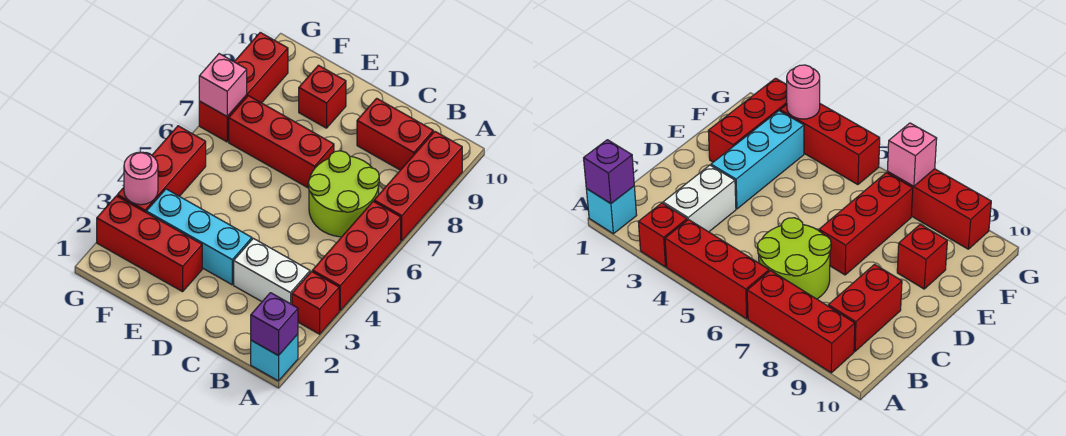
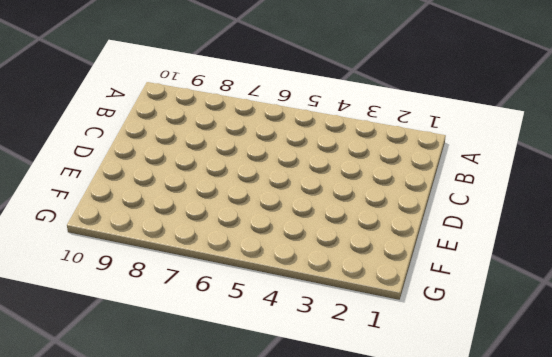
none -> cyan 1x1 brick [251,334,298,381]
none -> red 1x1 brick [292,271,339,334]
none -> red 1x3 brick [312,201,401,311]

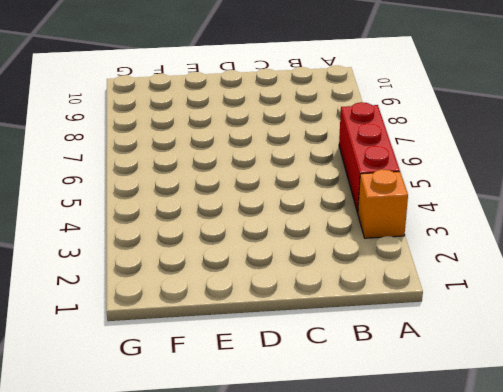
orange 1x1 brick [358,169,408,238] -> red 1x1 brick [292,271,339,334]
none -> cyan 1x1 brick [251,334,298,381]
none -> red 1x3 brick [374,132,462,241]
none -> white 1x2 brick [234,238,310,304]

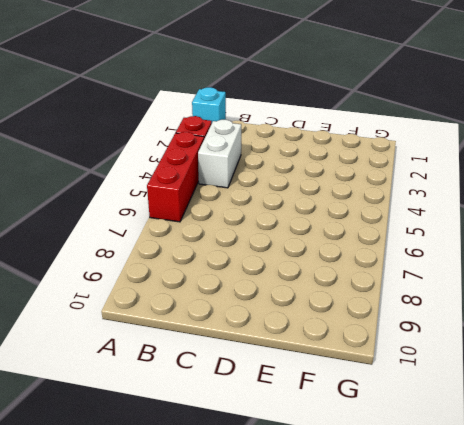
white 1x2 brick [198,120,241,188] -> white 1x2 brick turned to [234,238,310,304]
none -> red 1x3 brick [374,132,462,241]
none -> lime 2x2 round brick [308,151,379,237]
none -> red 1x2 brick [357,98,433,170]

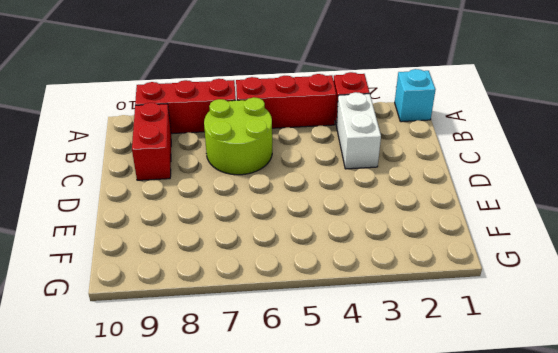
none -> cyan 1x3 brick [146,189,252,285]
none -> red 1x3 brick [229,96,334,188]
none -> red 1x3 brick [97,196,202,292]

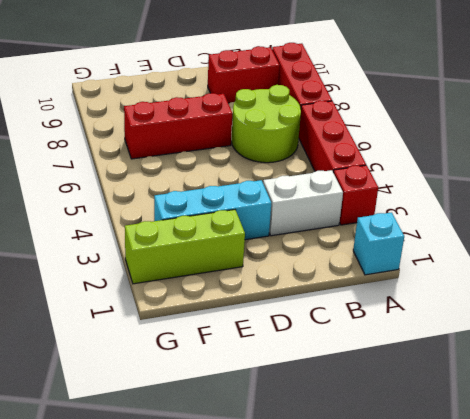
lime 1x3 brick [125,210,245,284] -> red 1x3 brick [97,196,202,292]
none -> red 1x1 brick [299,65,346,128]
none -> red 1x3 brick [117,126,206,212]
none -> red 1x3 brick [199,32,288,142]

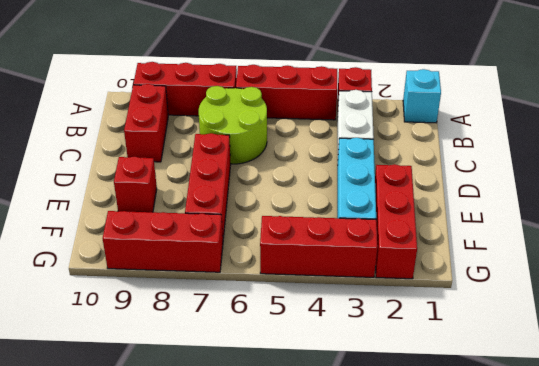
none -> purple 1x1 brick [251,293,298,356]
none -> pink 1x1 round brick [124,152,158,205]
none -> pink 1x1 brick [199,54,247,116]

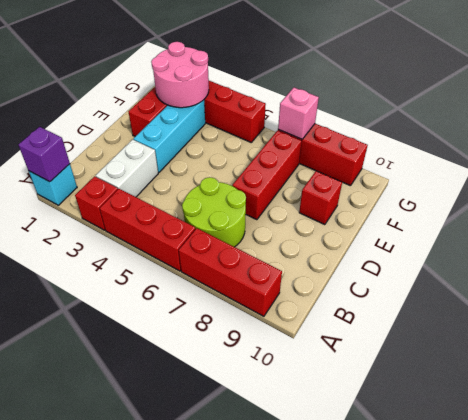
pink 2x2 round brick [151,42,209,108] -> pink 1x1 round brick [124,152,158,205]
none -> red 1x2 brick [357,98,433,170]

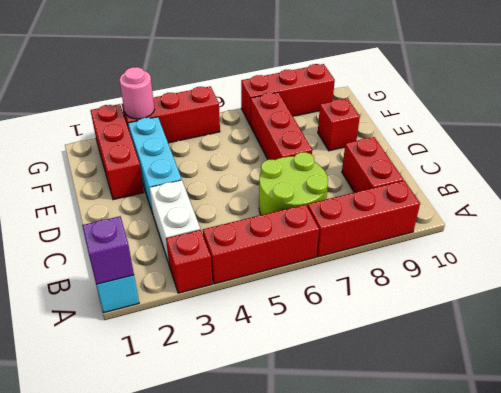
none -> pink 1x1 brick [199,54,247,116]

